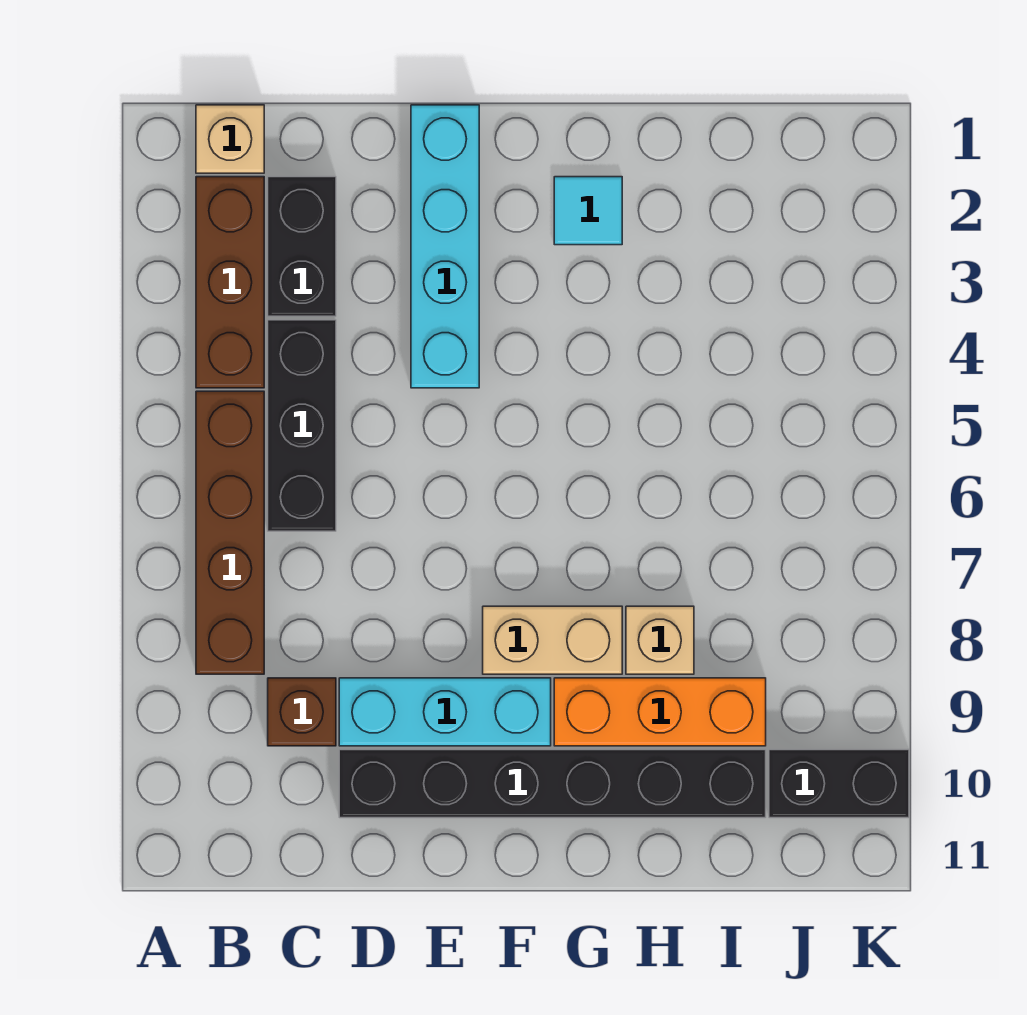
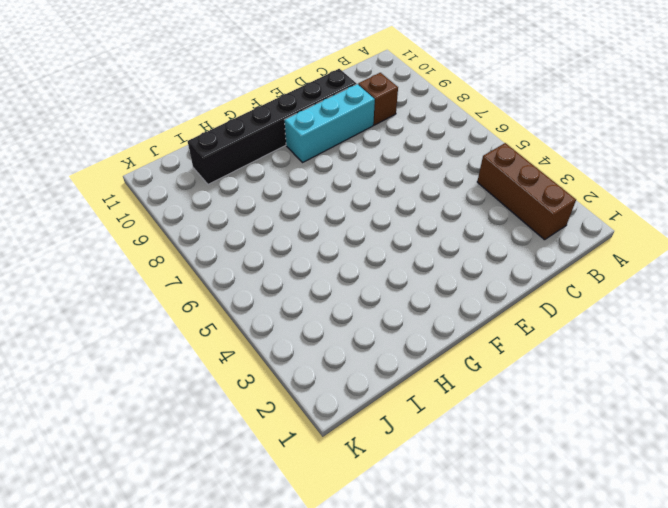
none -> tan 1x1 brick [196,105,264,173]
none -> brown 1x4 brick [196,391,264,674]
none -> black 1x2 brick [268,177,336,316]

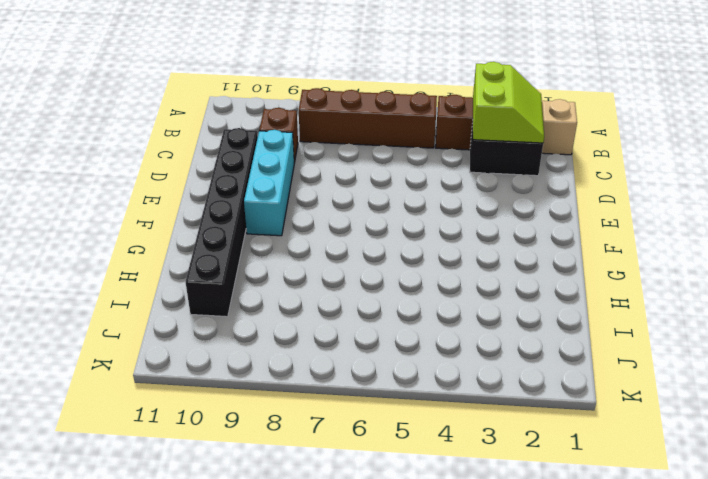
lime 2x2 slope [473,62,544,143] -> none
none -> black 1x3 brick [268,320,336,531]
none -> cyan 1x4 brick [411,105,479,388]
none -> tan 1x2 brick [483,606,622,674]

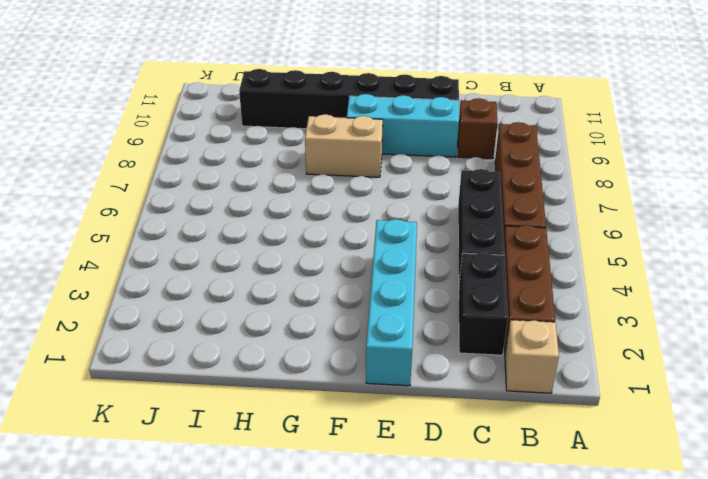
none -> cyan 1x1 tile [554,177,622,245]
none -> orange 1x3 brick [554,678,766,746]
none -> tan 1x1 brick [626,606,694,674]

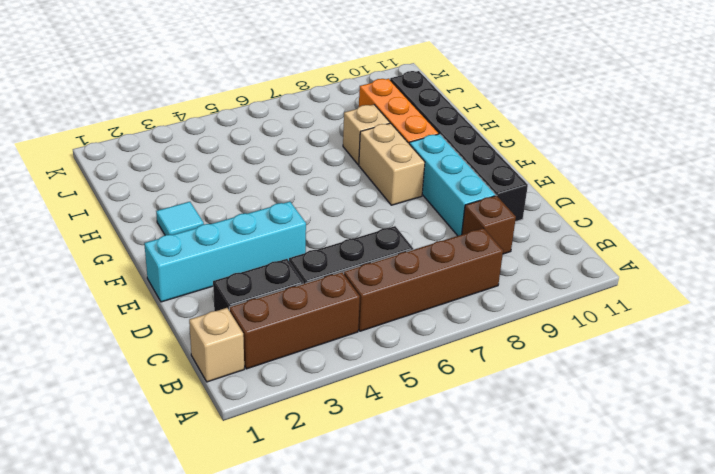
none -> black 1x2 brick [769,750,909,818]

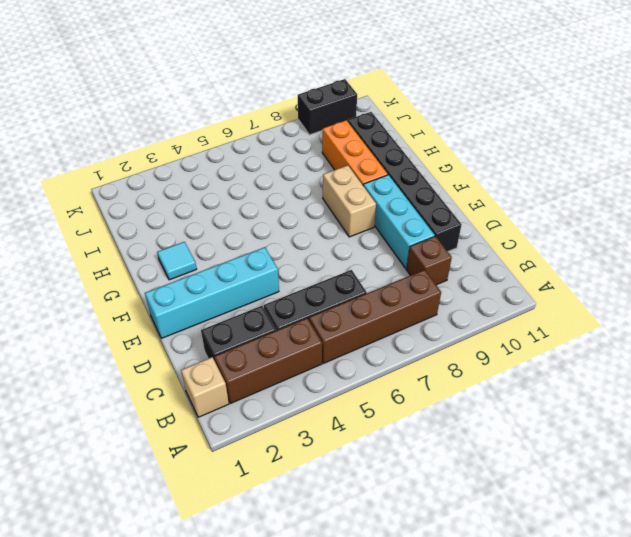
black 1x2 brick [298,79,357,135] -> black 1x2 brick turned to [769,750,909,818]
none -> tan 1x1 brick [626,606,694,674]

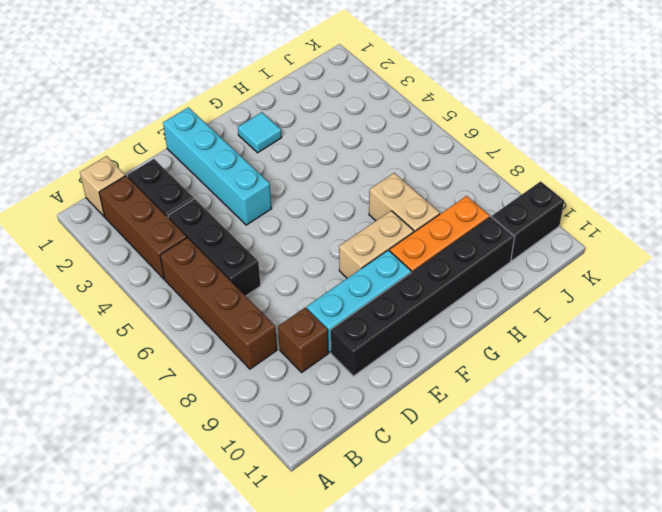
tan 1x2 brick [369,173,440,232] -> tan 1x1 brick [626,606,694,674]

